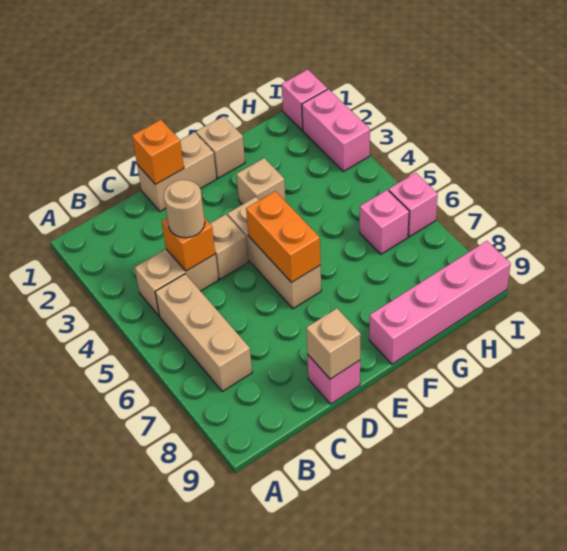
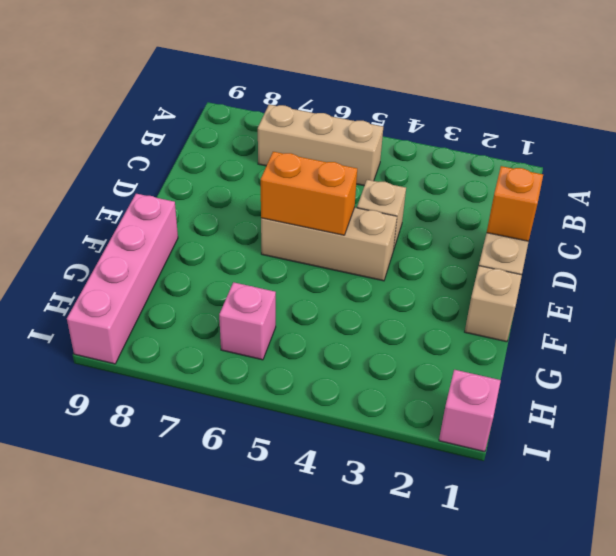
none -> tan 1x2 brick [135,249,218,316]
none -> pink 1x1 brick [307,354,360,404]
none -> tan 1x1 brick [236,158,286,204]

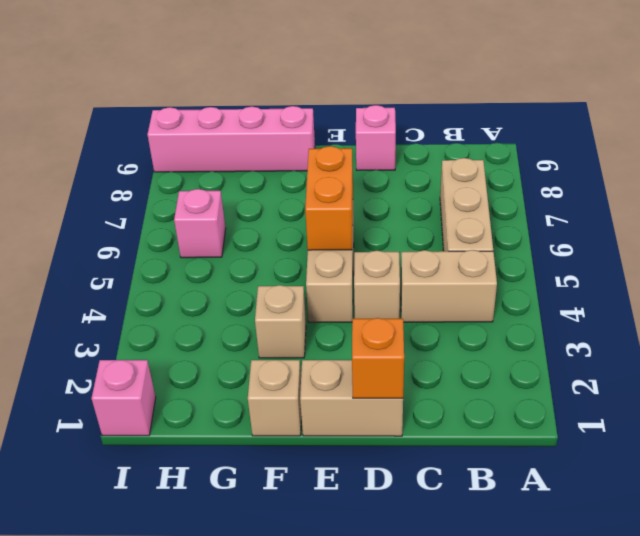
none -> pink 1x2 brick [302,89,370,172]
none -> pink 1x1 brick [389,173,438,237]
none -> orange 1x1 brick [162,218,215,271]

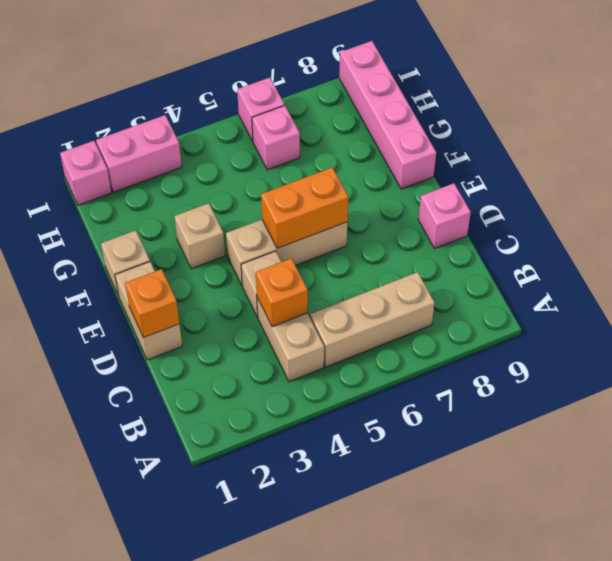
none -> tan 1x1 brick [306,308,361,379]
none -> tan 1x1 round brick [164,180,205,238]

